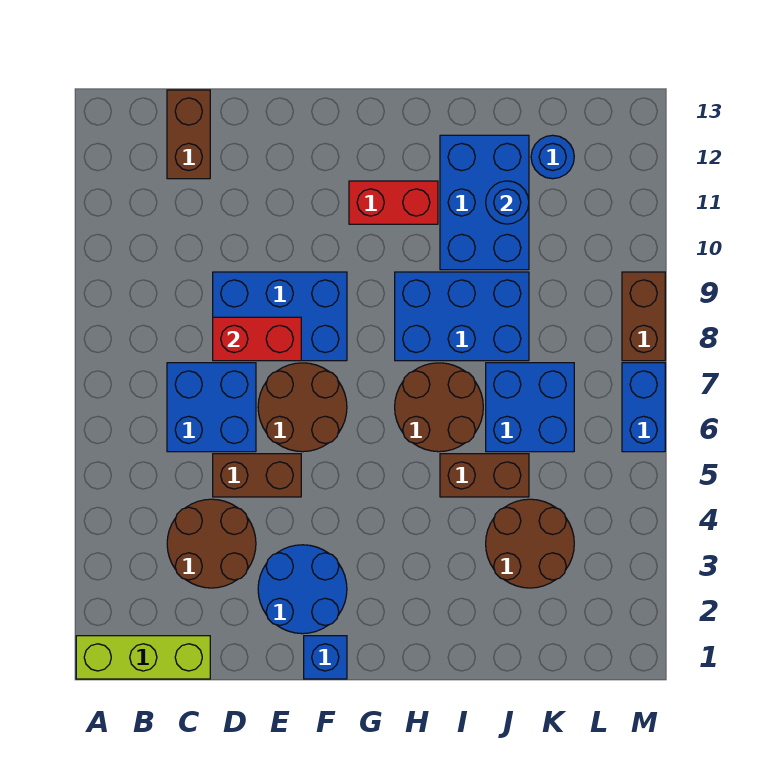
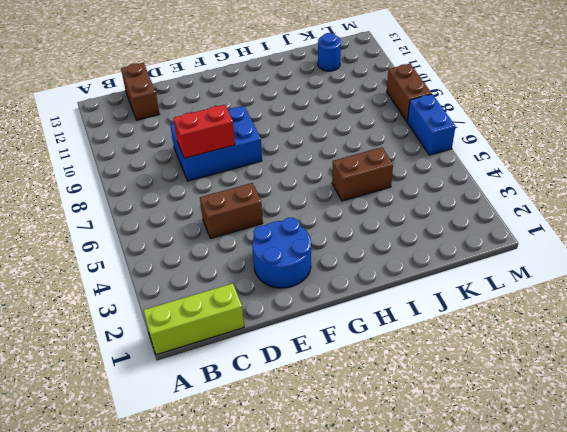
none -> brown 2x2 round brick [167,499,256,588]
none -> blue 2x2 brick [167,363,256,452]
none -> brown 2x2 round brick [258,363,347,452]

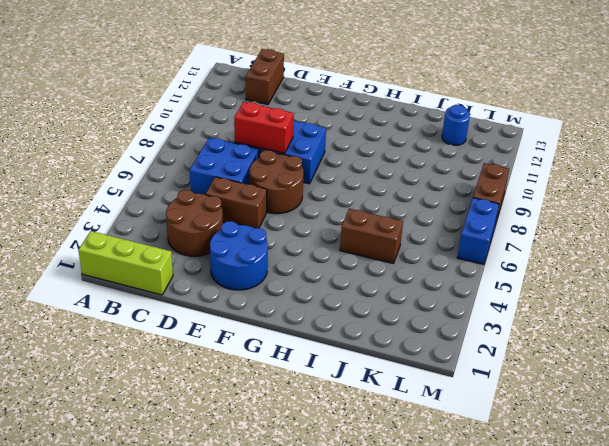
none -> blue 1x1 brick [304,636,347,679]
none -> red 1x2 brick [349,181,438,224]
none -> brown 2x2 round brick [395,363,483,452]

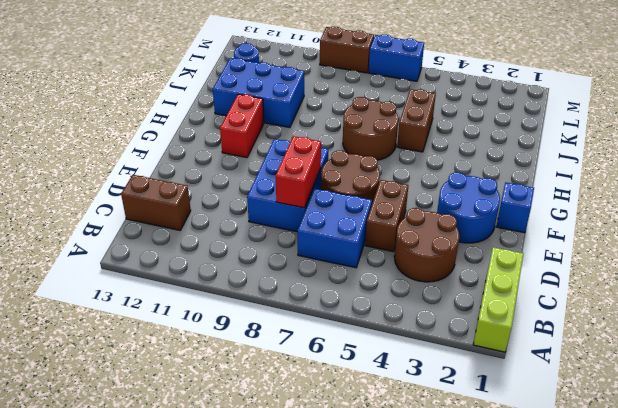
none -> blue 2x3 brick [395,272,529,361]
none -> brown 2x2 round brick [486,499,574,588]
none -> blue 2x2 brick [486,363,574,452]

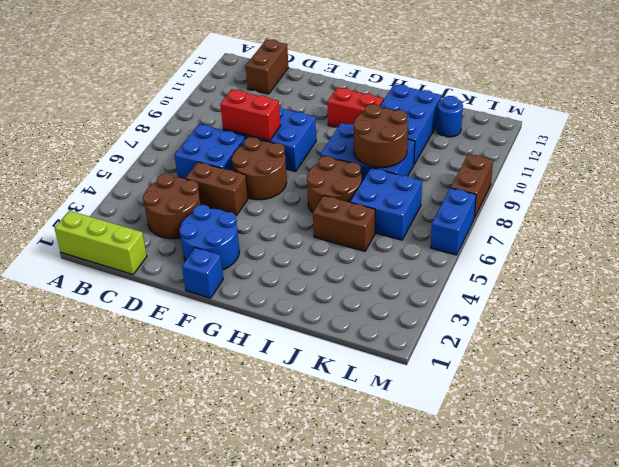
brown 2x2 round brick [354,104,408,168] -> brown 2x2 round brick moved to [486,499,574,588]
none -> blue 1x1 round brick [486,181,529,224]

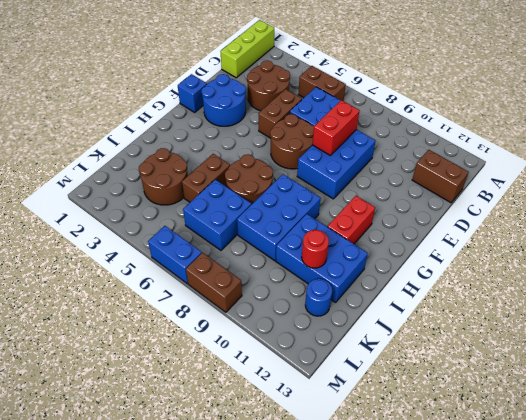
brown 1x2 brick [298,66,346,101] -> none
red 1x1 round brick [302,230,329,268] -> blue 1x1 round brick [486,181,529,224]

